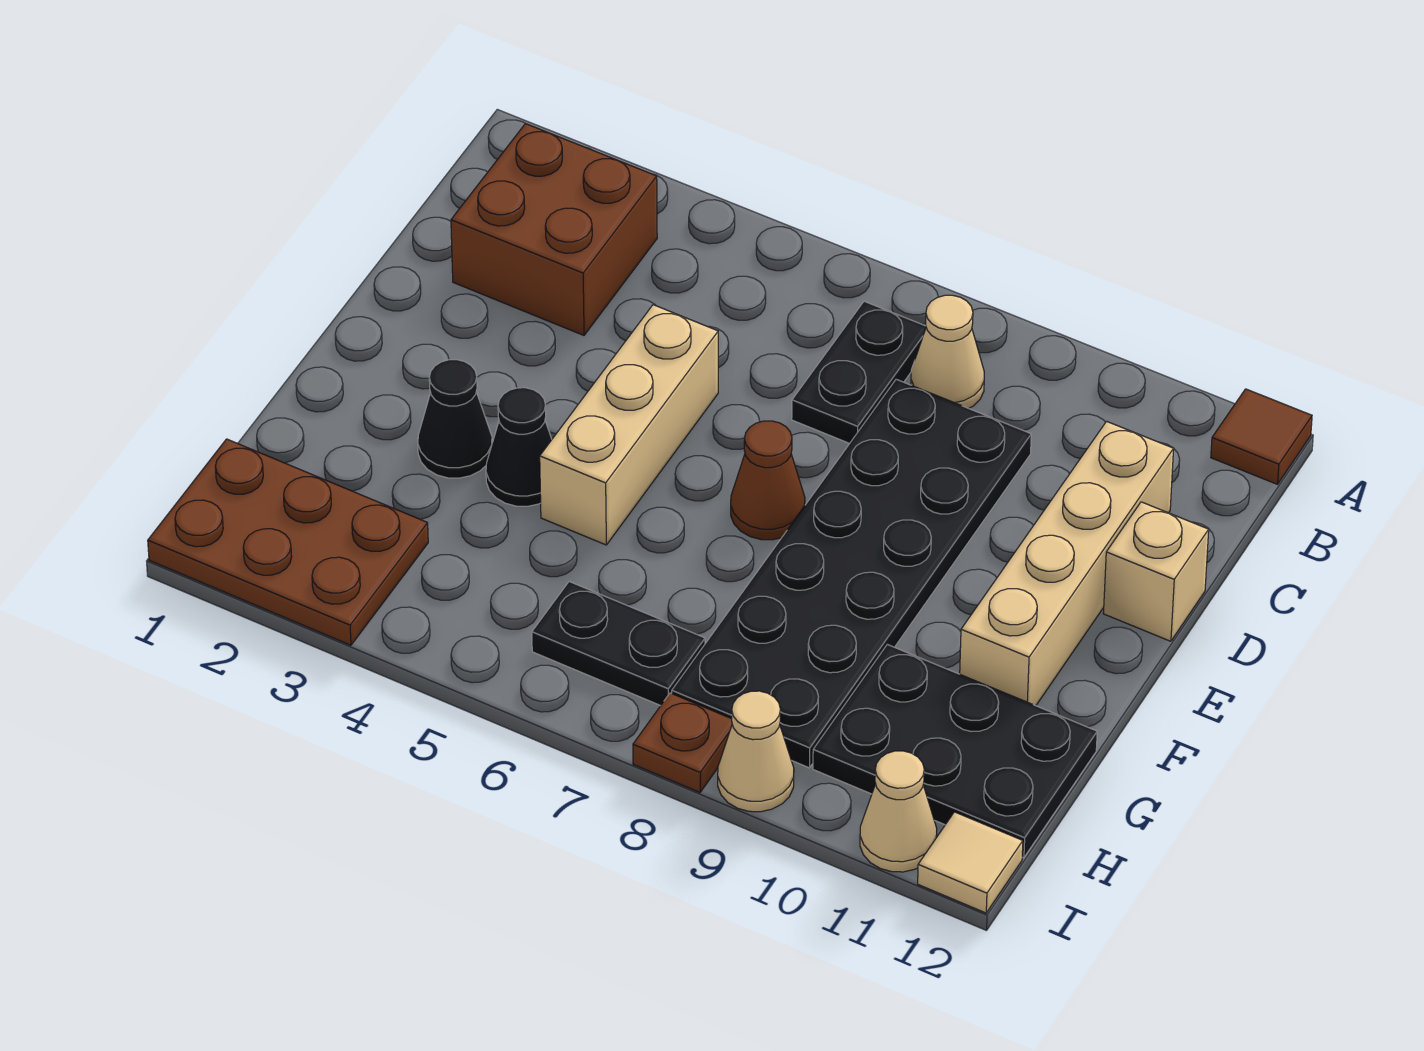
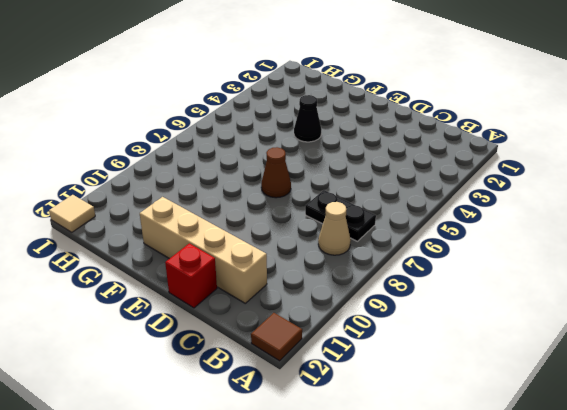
red 1x1 brick [165,243,217,308] -> tan 1x1 brick [1103,502,1209,641]
none -> brown 2x2 brick [451,124,657,335]
none -> black 2x6 plate [672,379,1031,768]
none -> tan 1x3 brick [540,305,718,545]

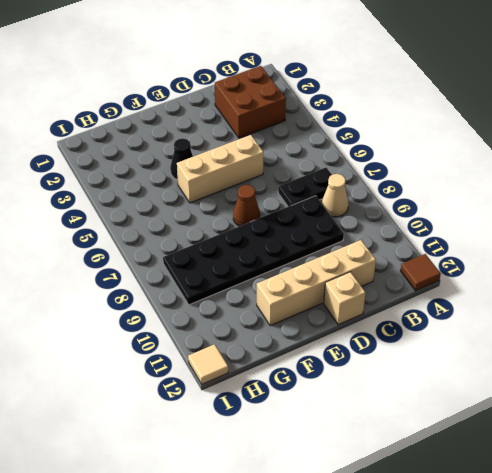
none -> black 1x1 cone [418,360,492,478]
none -> black 2x3 plate [813,644,1097,858]
none -> brown 2x3 plate [148,439,428,645]

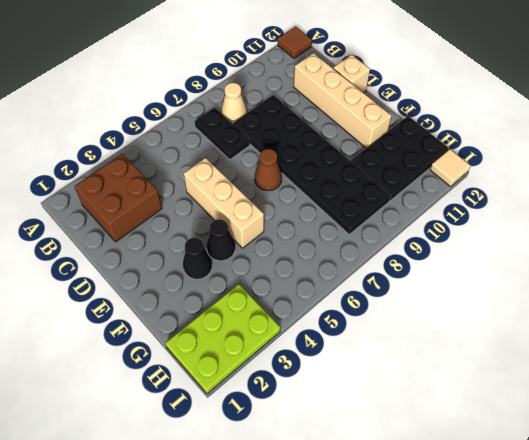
lime 2x3 plate [165,284,280,394] -> brown 2x3 plate [148,439,428,645]
none -> black 1x2 plate [532,582,705,706]
none -> brown 1x1 plate [633,693,732,792]
none -> tan 1x1 cone [718,691,794,812]

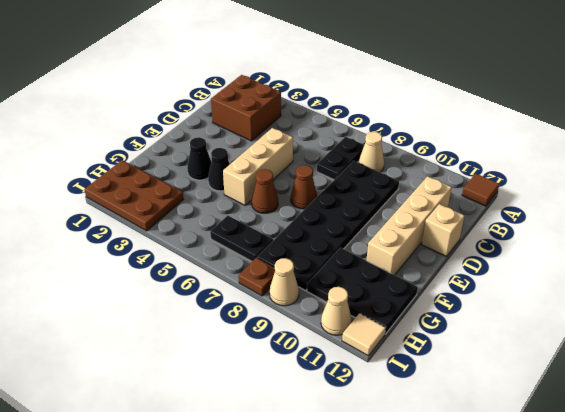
brown 1x1 cone [252,169,278,213] -> none

